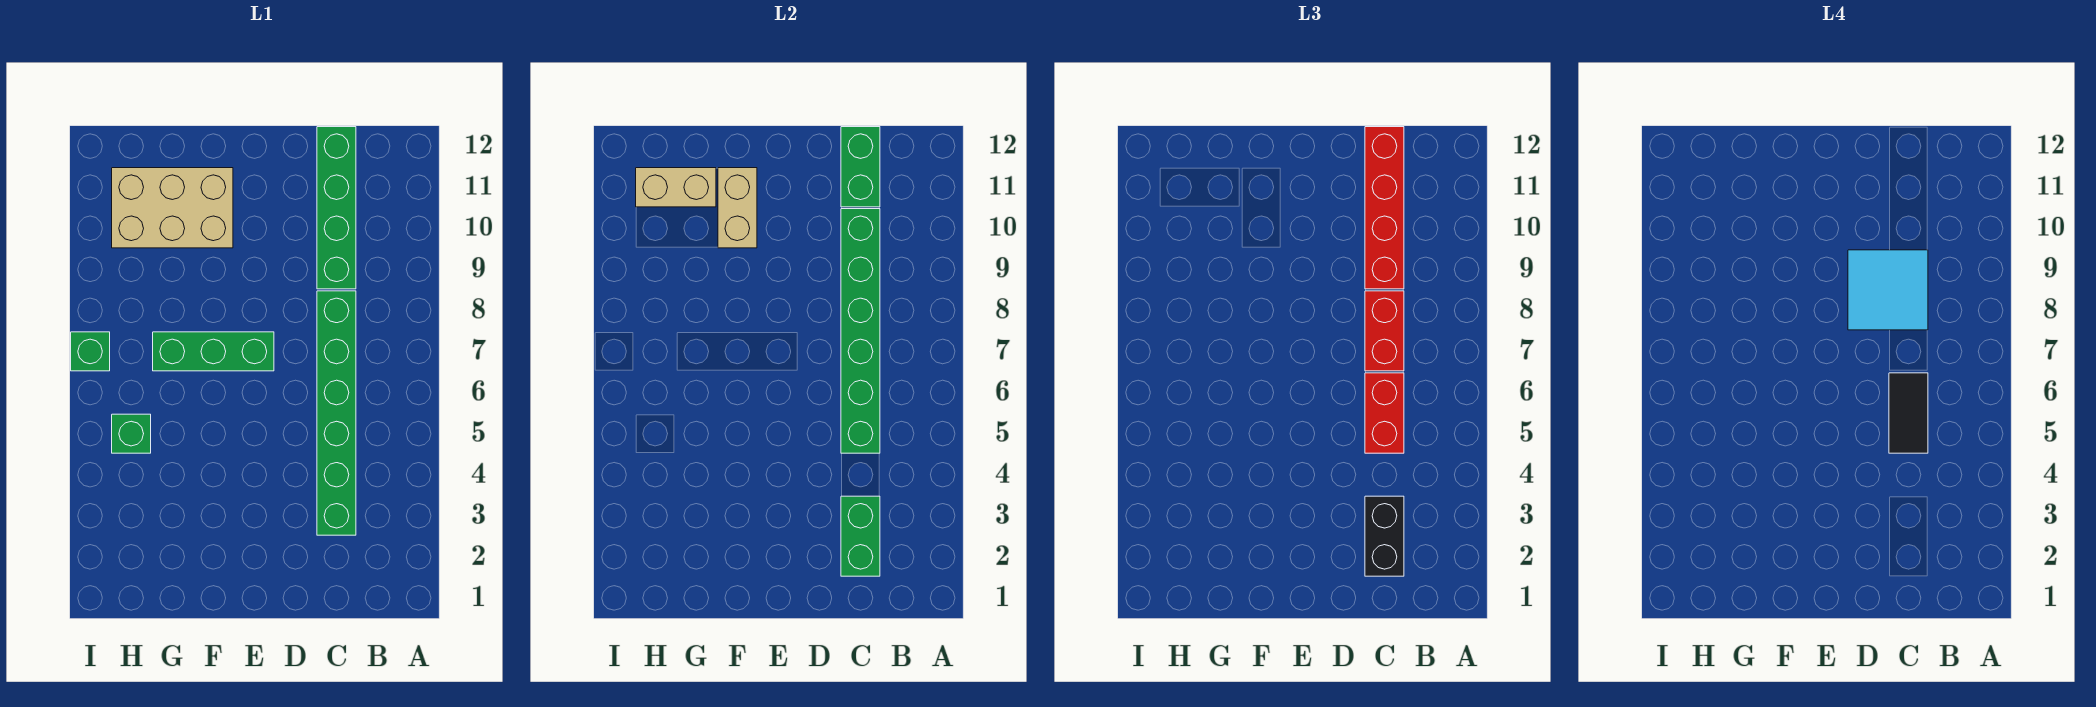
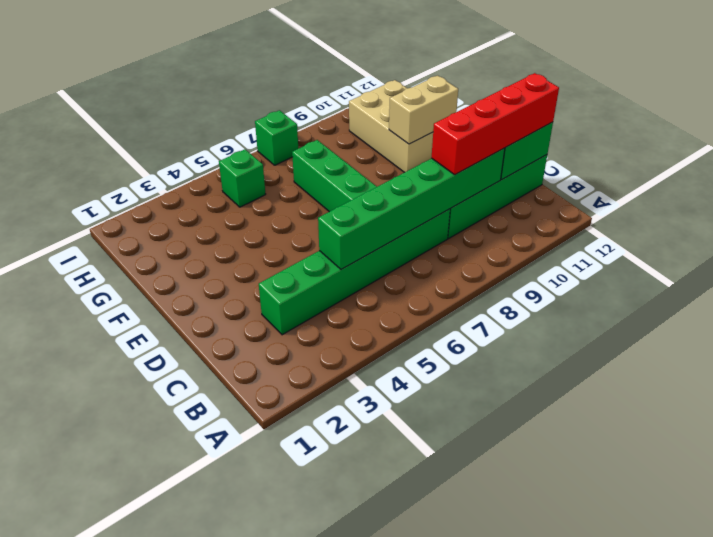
none -> green 1x2 brick [841,496,880,576]
none -> tan 1x2 brick [636,168,716,207]
none -> black 1x2 brick [1365,496,1404,576]

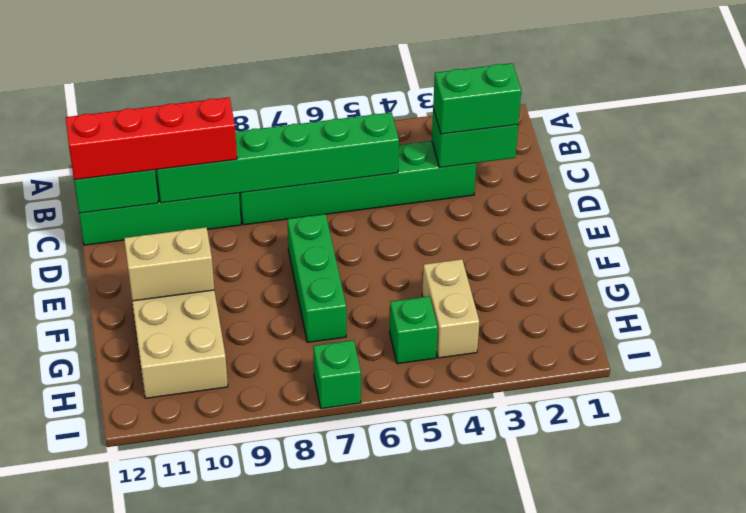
green 1x2 brick [433,63,521,134] -> black 1x2 brick [1365,496,1404,576]
tan 1x2 brick [422,259,479,358] -> tan 1x2 brick moved to [636,168,716,207]
none -> red 1x2 brick [1365,373,1404,453]
none -> red 1x2 brick [1365,291,1404,371]
none -> black 1x2 tile [1889,373,1928,453]

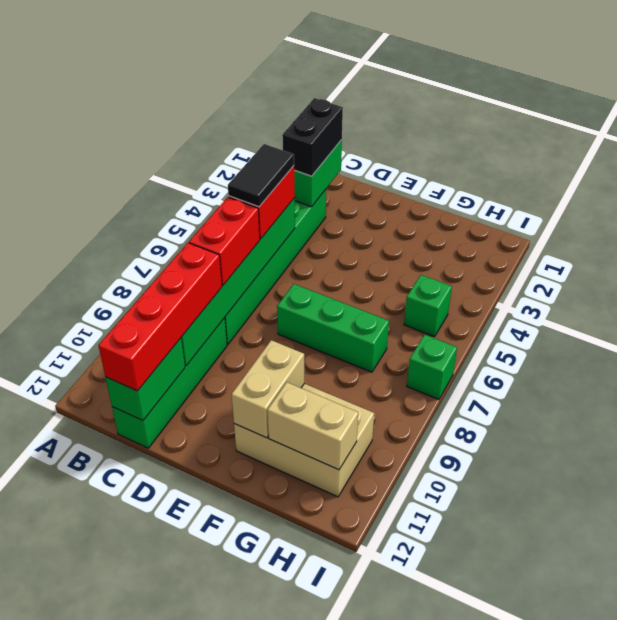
none -> cyan 2x2 tile [1848,250,1928,330]

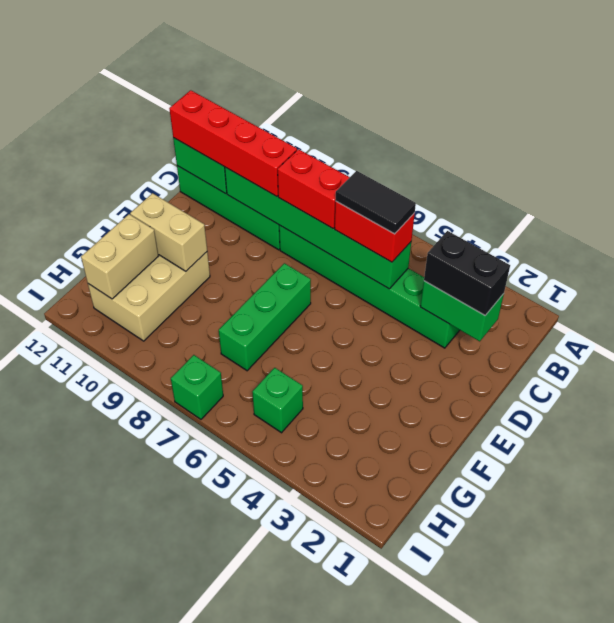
none -> cyan 2x2 tile [1848,250,1928,330]

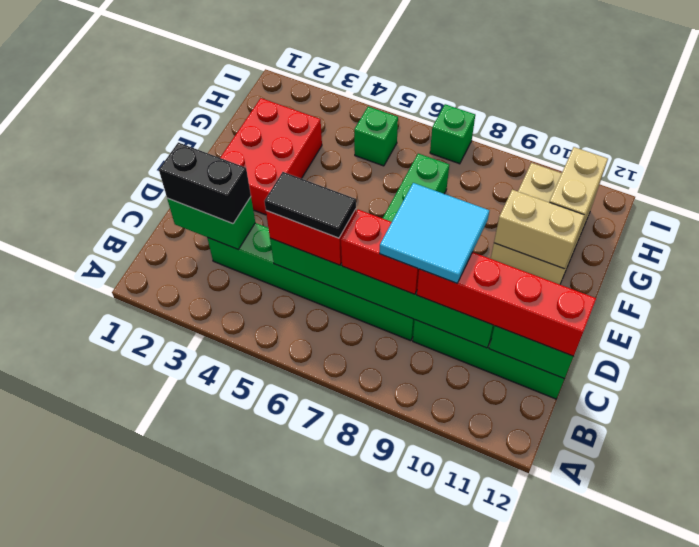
red 2x3 brick [220,98,322,215] -> none

